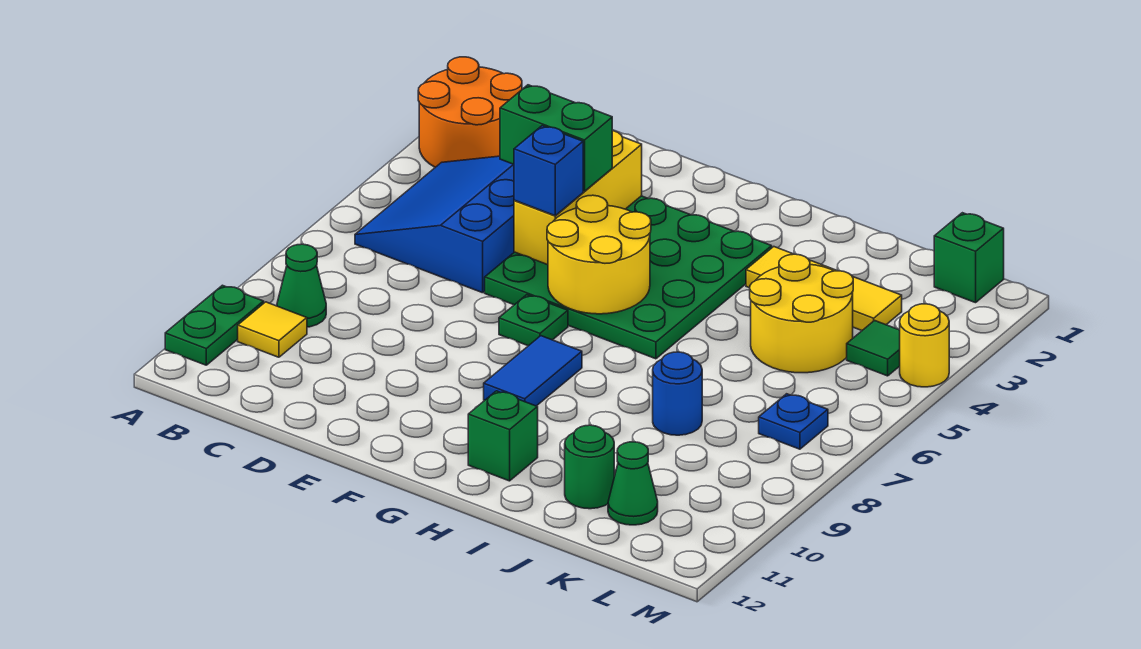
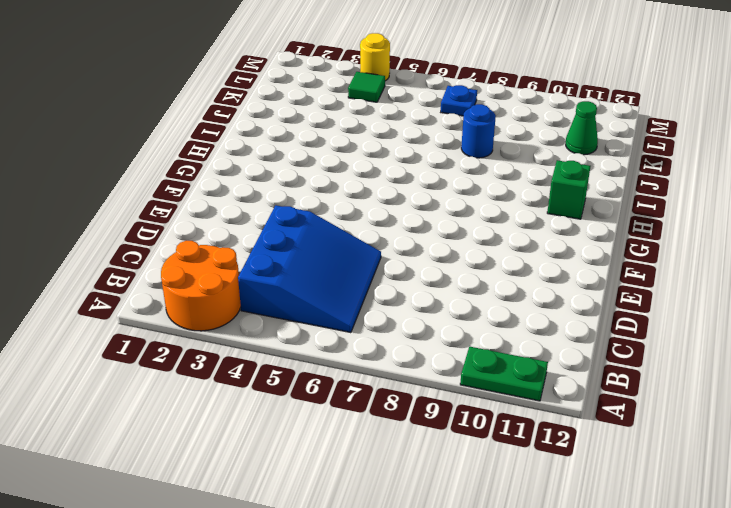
blue 3x3 slope [238,205,381,333] -> blue 3x3 slope turned to [355,156,514,293]
none -> green 1x1 cone [277,244,326,327]
none -> yellow 1x1 tile [238,302,307,357]
none -> green 4x4 plate [485,196,772,359]

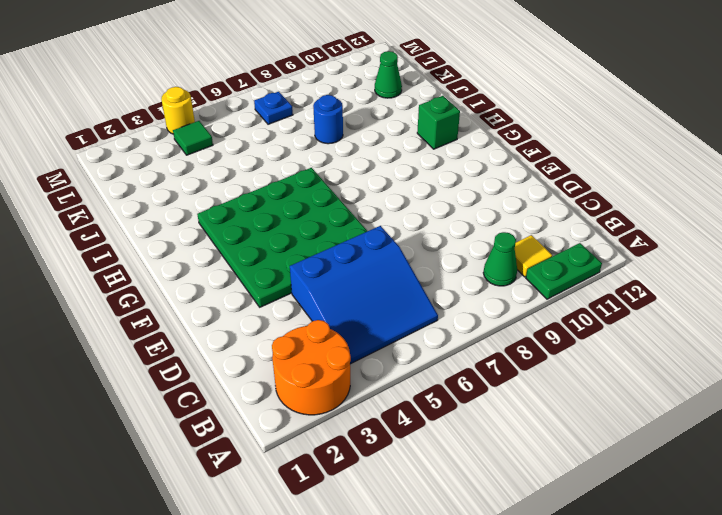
none -> green 1x1 plate [499,295,568,346]
none -> blue 1x2 tile [484,336,582,406]
none -> yellow 1x3 tile [746,247,902,330]

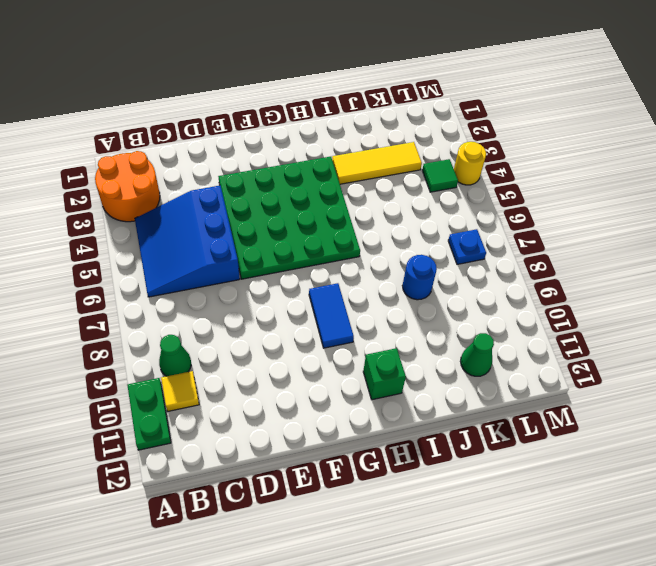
none -> green 1x1 plate [499,295,568,346]
none -> yellow 2x2 round brick [750,254,853,373]
none -> green 1x1 round brick [565,425,614,509]

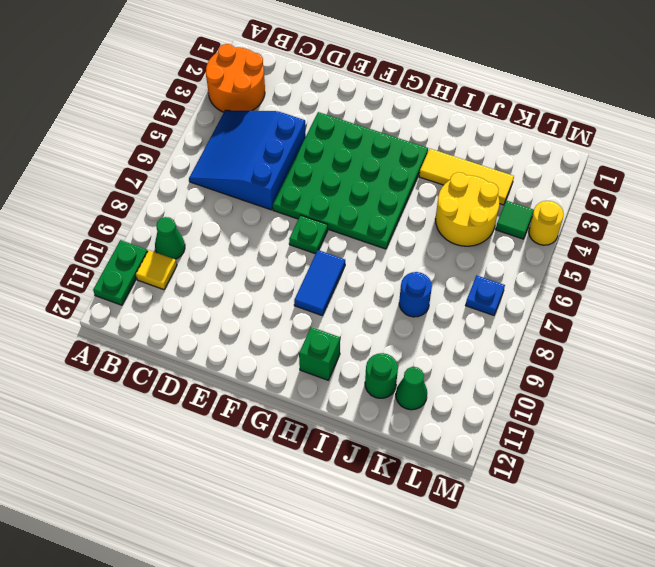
none -> green 1x1 brick [934,213,1004,303]
none -> yellow 1x3 brick [514,131,642,265]
none -> yellow 2x2 round brick [547,195,651,314]

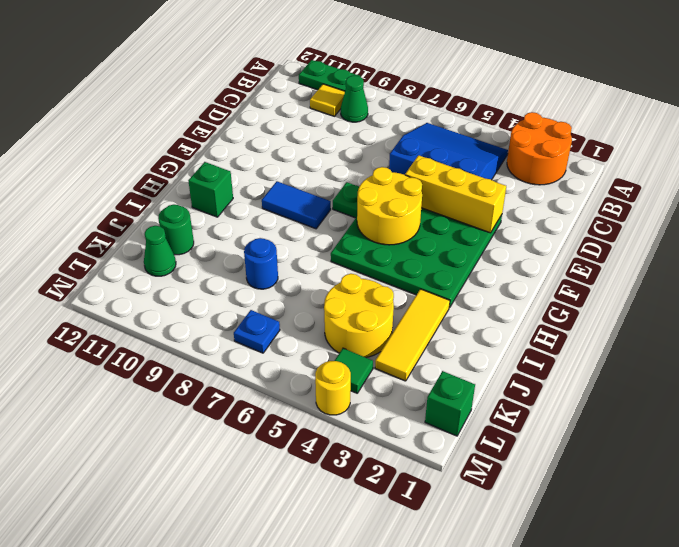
none -> green 1x2 brick [500,85,612,191]
none -> blue 1x1 brick [514,126,583,216]

